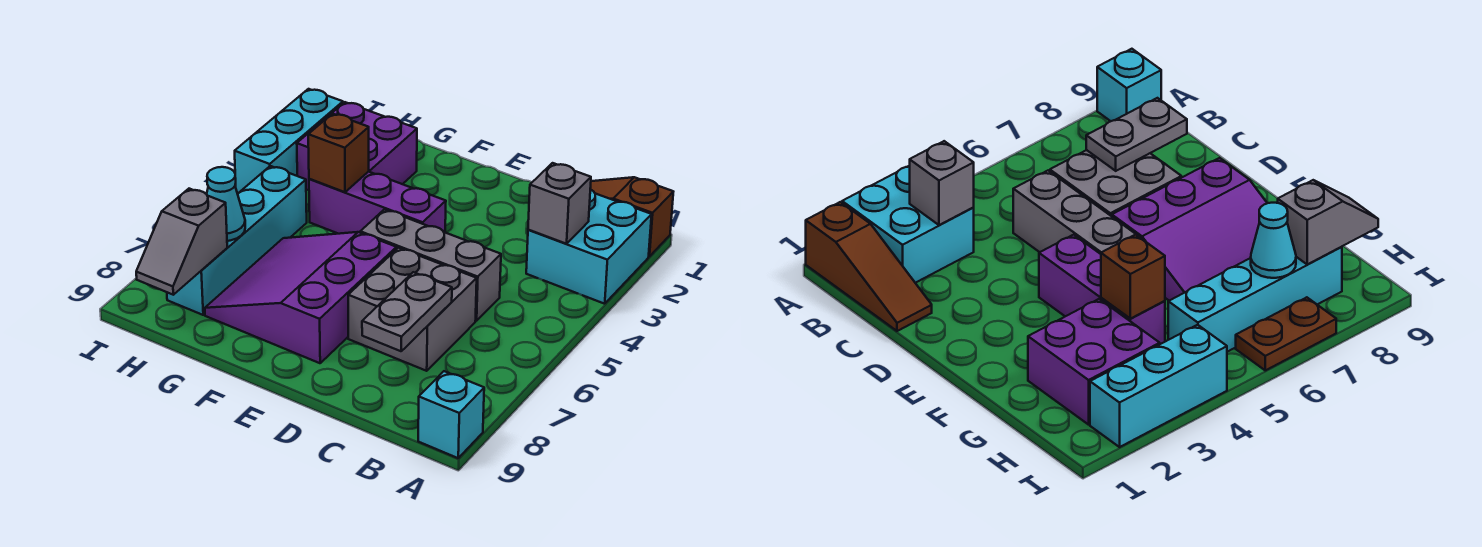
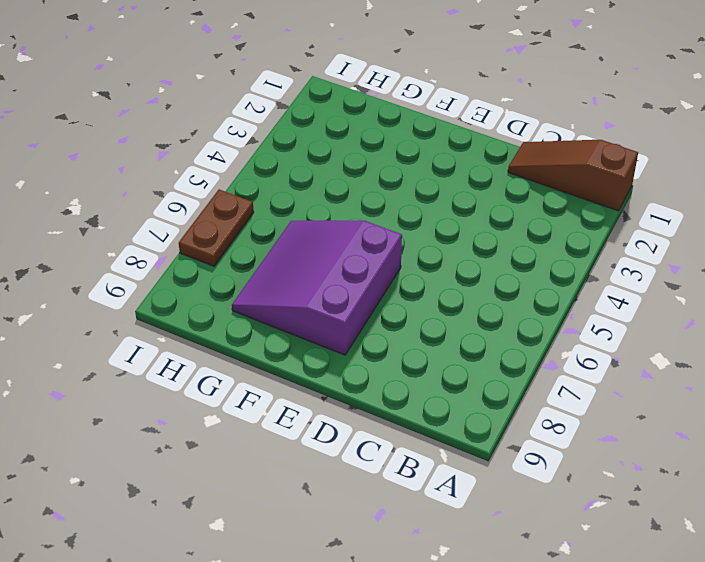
none -> cyan 2x2 brick [526,189,652,304]
none -> cyan 1x1 brick [418,371,484,458]
none -> grey 1x3 brick [360,209,501,321]

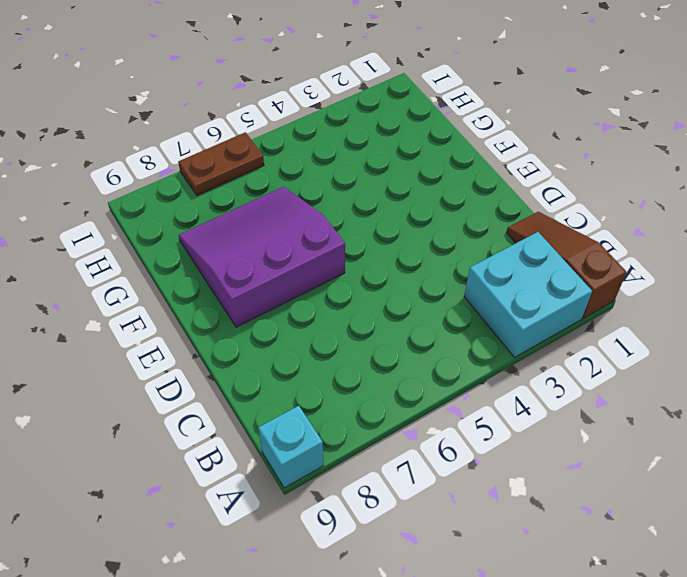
none -> grey 1x3 brick [360,209,501,321]
none -> grey 2x2 brick [348,248,477,371]
none -> purple 1x3 brick [309,172,446,234]

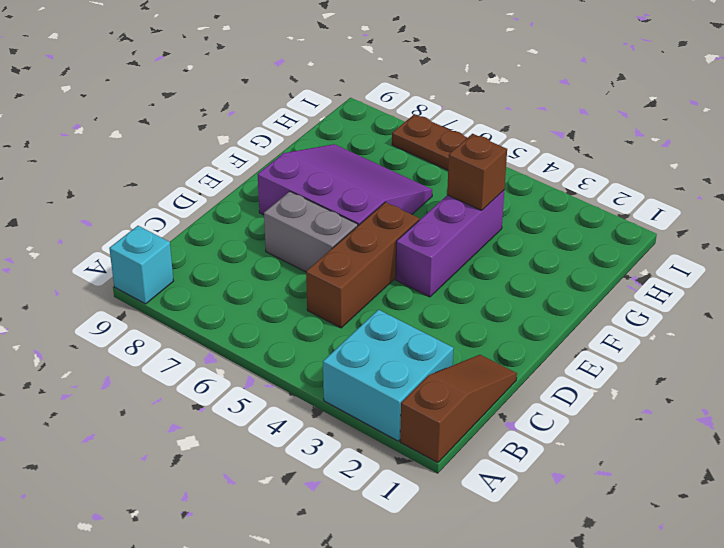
brown 1x3 brick [306,202,419,328] -> grey 1x3 brick [360,209,501,321]
grey 1x2 brick [264,191,358,272] -> grey 2x2 brick [348,248,477,371]
none -> purple 2x2 brick [297,102,417,190]
none -> cyan 1x4 brick [167,166,307,315]
none -> cyan 1x3 brick [235,89,343,194]

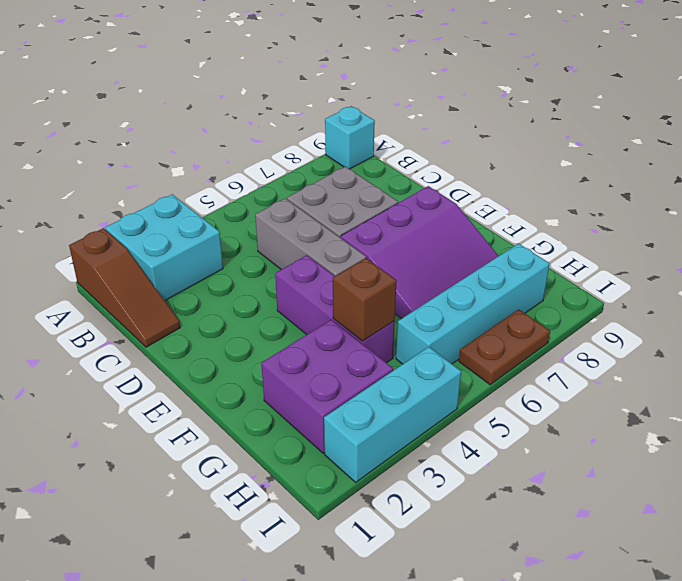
none -> grey 1x1 brick [528,163,591,244]
none -> grey 1x2 plate [362,272,452,351]
none -> cyan 1x1 cone [207,167,245,241]

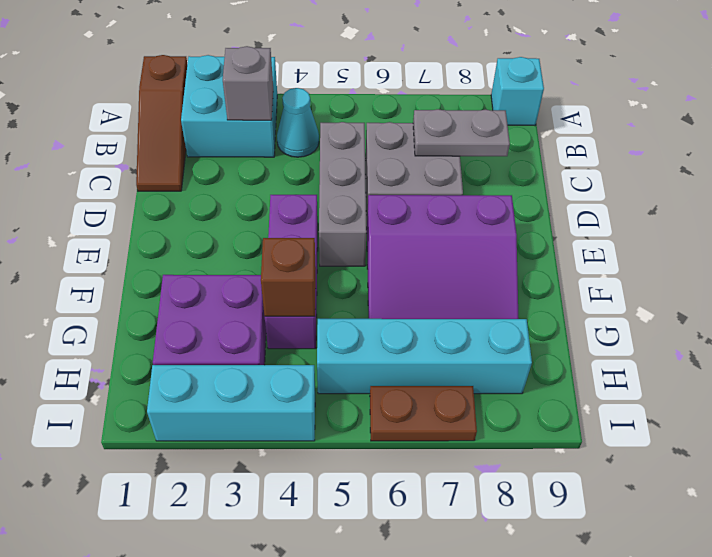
cyan 1x1 cone [277,88,319,157] -> cyan 1x1 cone moved to [207,167,245,241]
none -> grey 1x2 slope [136,189,227,295]

